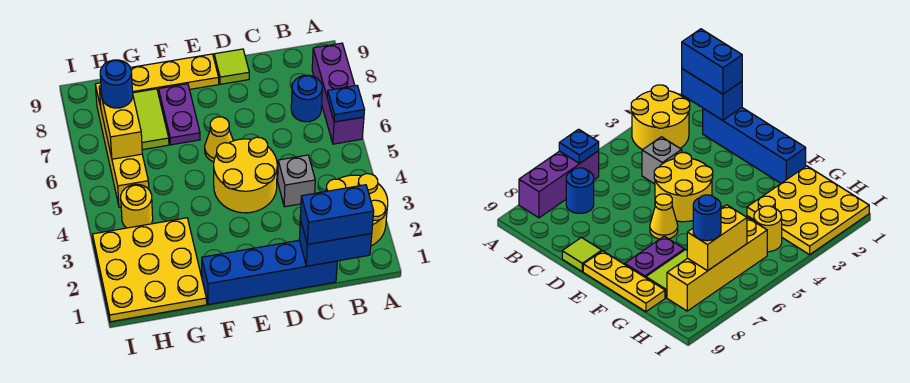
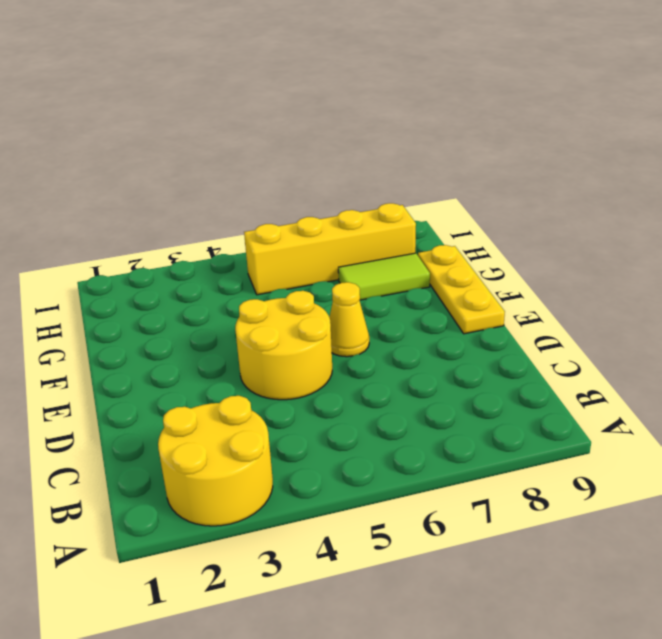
none -> purple 1x3 brick [312,43,364,144]
none -> blue 1x1 round brick [291,75,322,122]
none -> blue 1x4 brick [202,240,337,305]

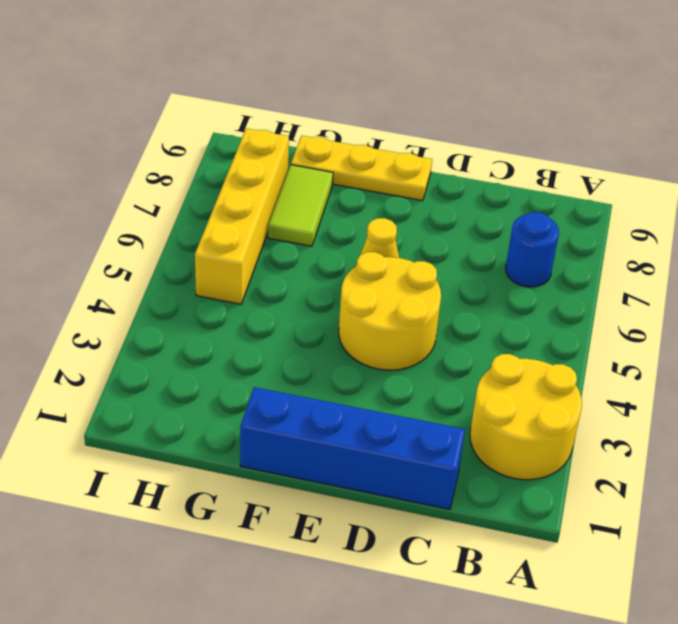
none -> purple 1x3 brick [312,43,364,144]
none -> grey 1x1 brick [278,155,315,207]
none -> lime 1x1 tile [214,49,249,84]

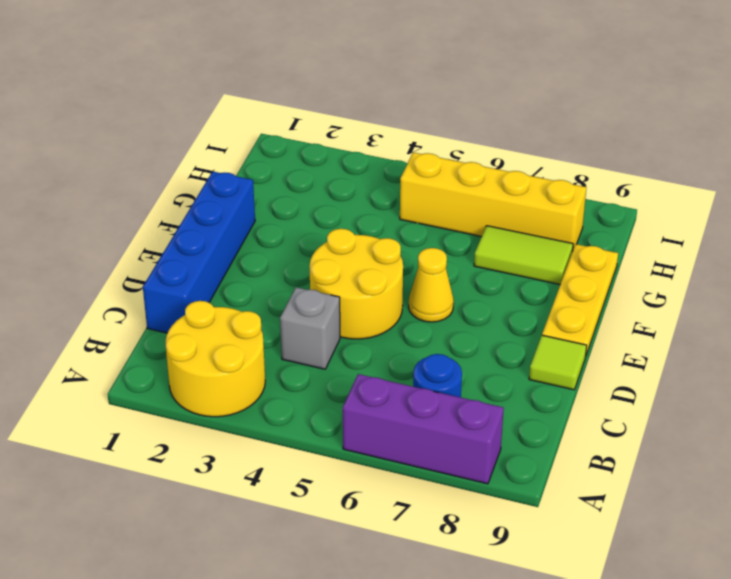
none -> purple 1x2 plate [159,84,200,145]
none -> yellow 3x3 plate [93,218,207,322]
none -> yellow 1x1 round brick [121,184,153,228]

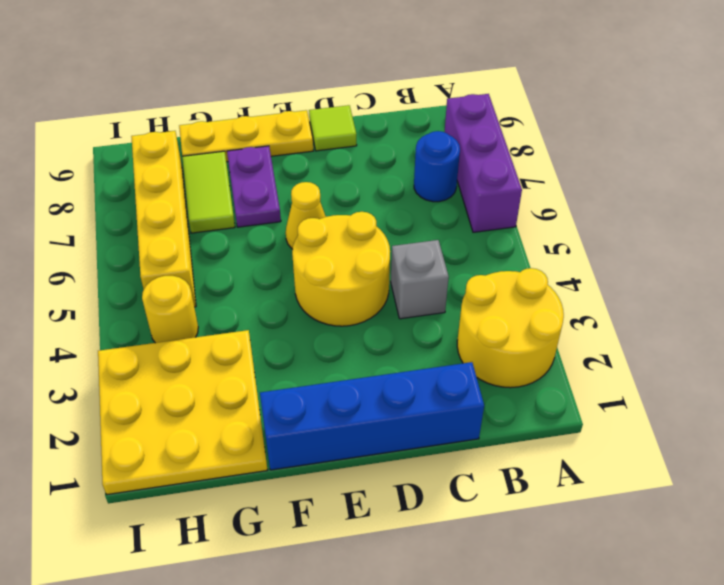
none -> blue 1x1 plate [327,86,364,122]
none -> blue 1x2 brick [299,219,372,266]
none -> yellow 1x2 brick [99,86,142,159]

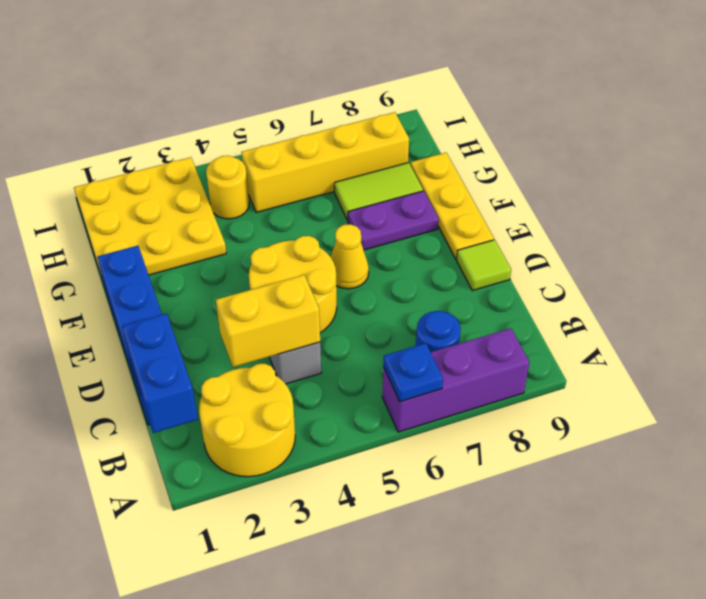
yellow 1x2 brick [216,275,320,367] -> yellow 1x2 brick moved to [99,86,142,159]
none -> blue 1x2 brick [300,185,374,244]
none -> blue 1x1 round brick [100,60,133,108]

